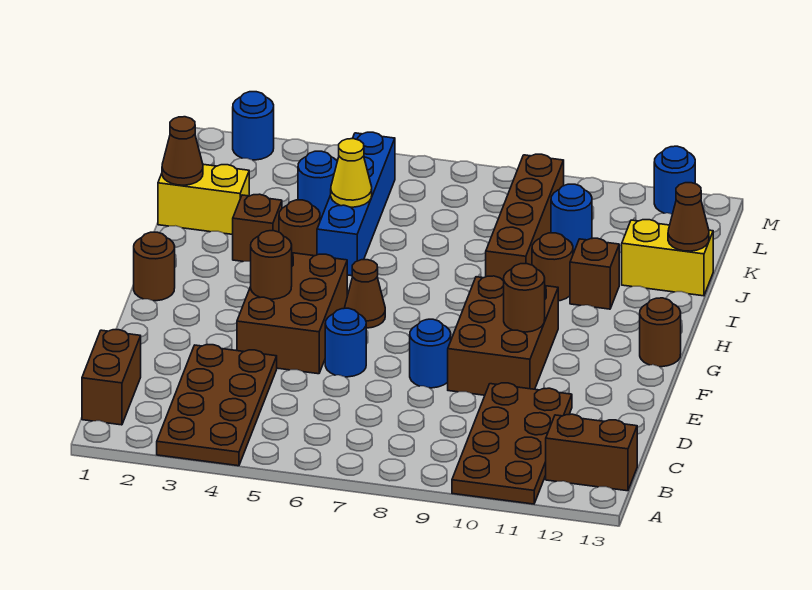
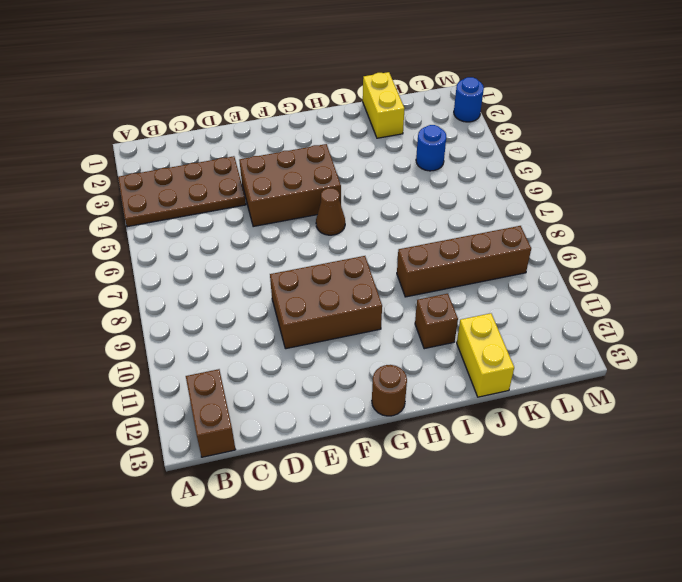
none -> brown 2x4 plate [452,383,572,504]
none -> brown 1x2 brick [82,330,141,425]
none -> blue 1x1 round brick [325,308,366,377]

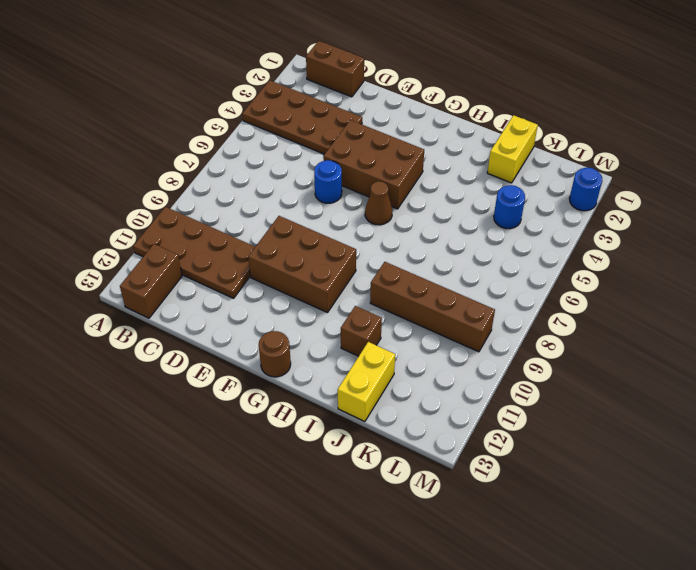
none -> blue 1x1 round brick [410,319,451,388]
none -> brown 1x1 round brick [134,232,175,301]
none -> brown 1x1 brick [233,194,282,262]

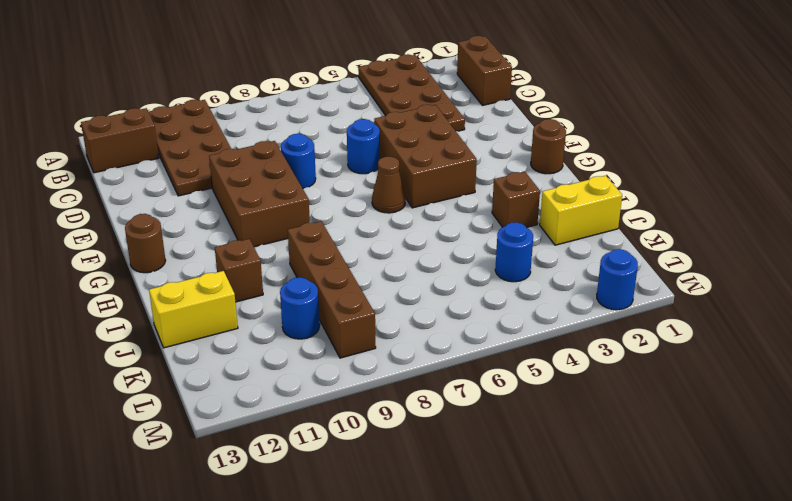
none -> brown 1x1 round brick [279,200,320,256]
none -> blue 1x4 brick [317,132,395,276]
none -> brown 1x1 round brick [532,233,573,301]

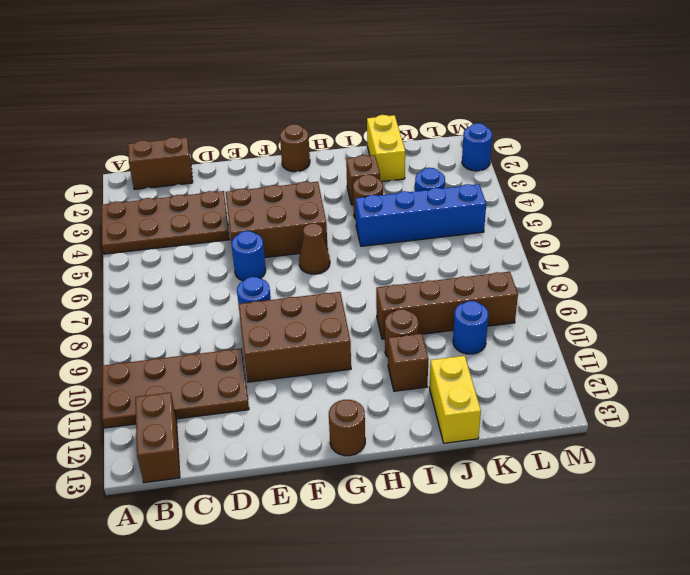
none -> blue 1x1 round brick [654,146,695,214]
none -> brown 1x1 round brick [251,231,292,299]
none -> brown 1x1 round brick [504,264,545,332]

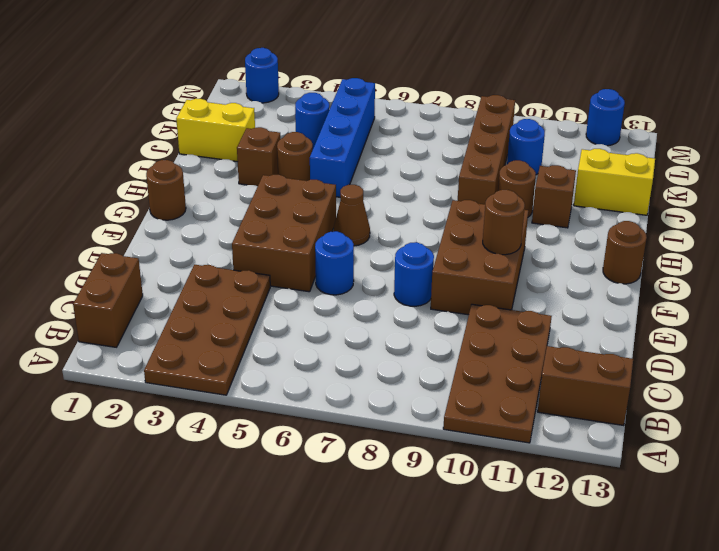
none -> brown 1x1 round brick [251,231,292,299]
none -> brown 1x1 cone [162,117,203,185]
none -> yellow 1x1 cone [331,139,372,207]

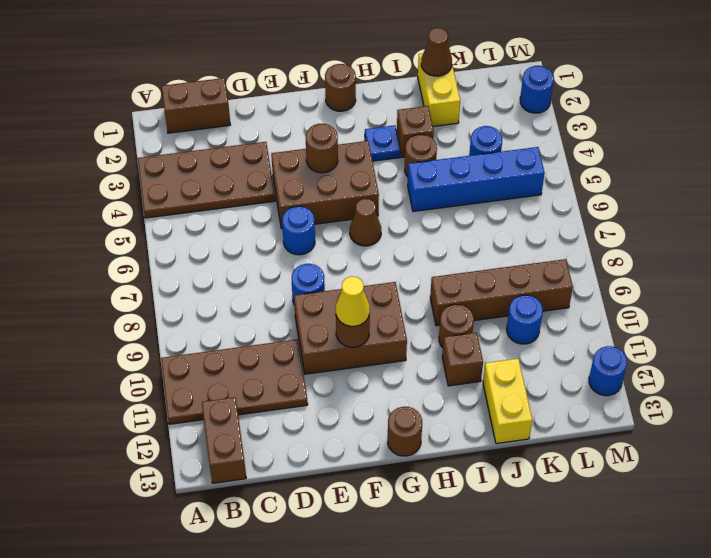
yellow 1x1 cone [336,276,370,326] -> yellow 1x1 cone moved to [331,139,372,207]
blue 1x1 plate [365,125,401,161] -> none
none -> brown 1x1 cone [668,183,709,251]

